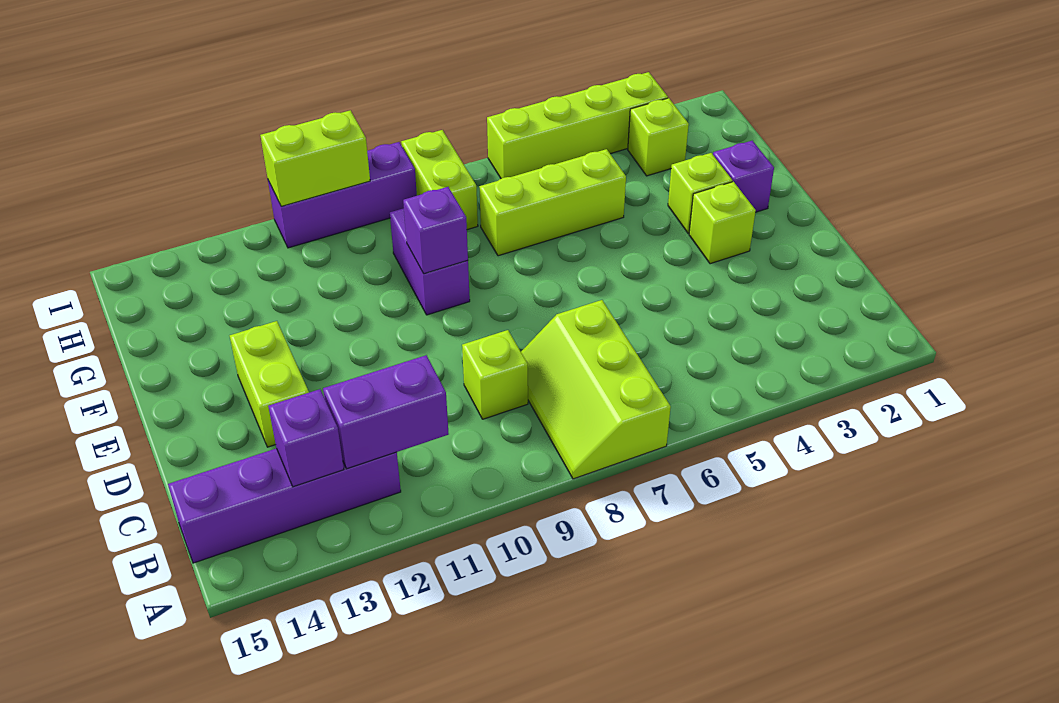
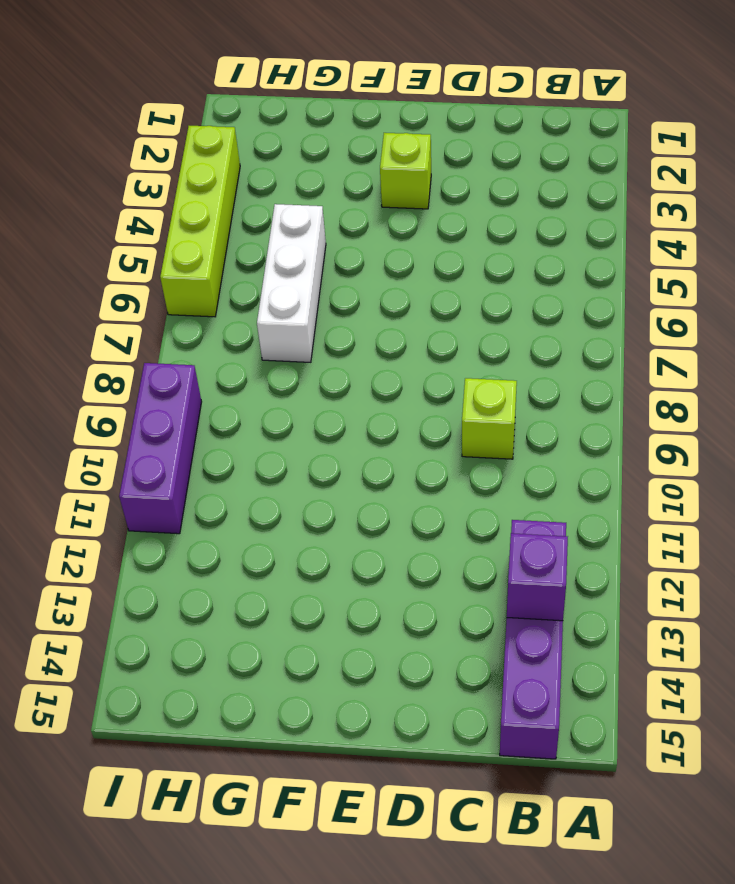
white 1x3 brick [257,204,326,362] -> lime 1x3 brick [479,149,626,256]
none -> lime 2x3 slope [521,300,671,479]
none -> lime 1x2 brick [230,321,309,447]
none -> purple 1x1 brick [713,141,774,212]

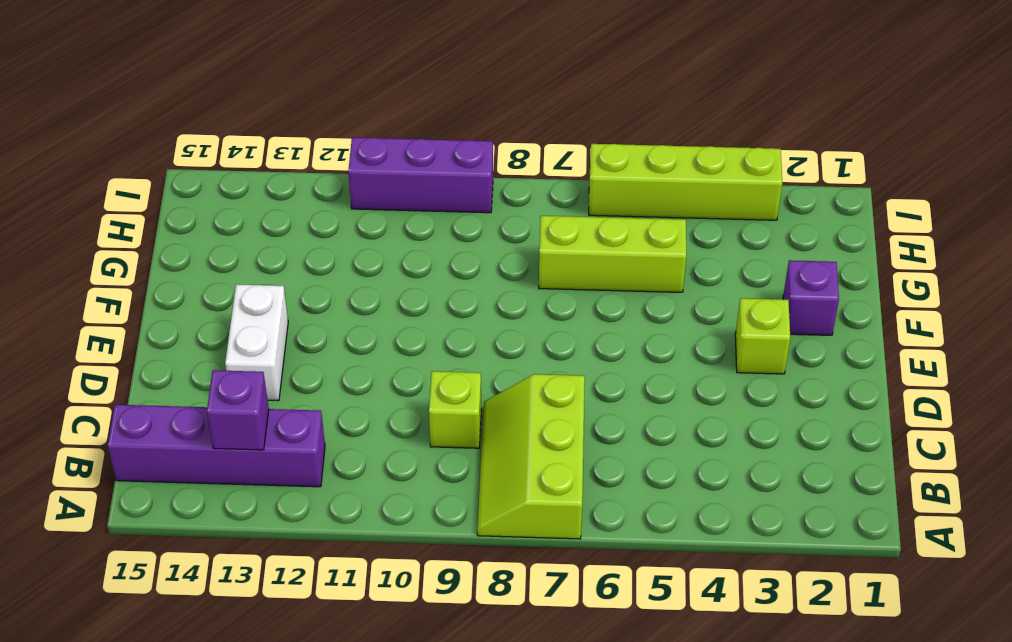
white 1x2 brick [225,284,288,401] -> lime 1x2 brick [230,321,309,447]
none -> lime 1x1 brick [668,153,733,233]
none -> purple 1x2 brick [390,208,470,315]
none -> lime 1x1 brick [628,98,689,176]

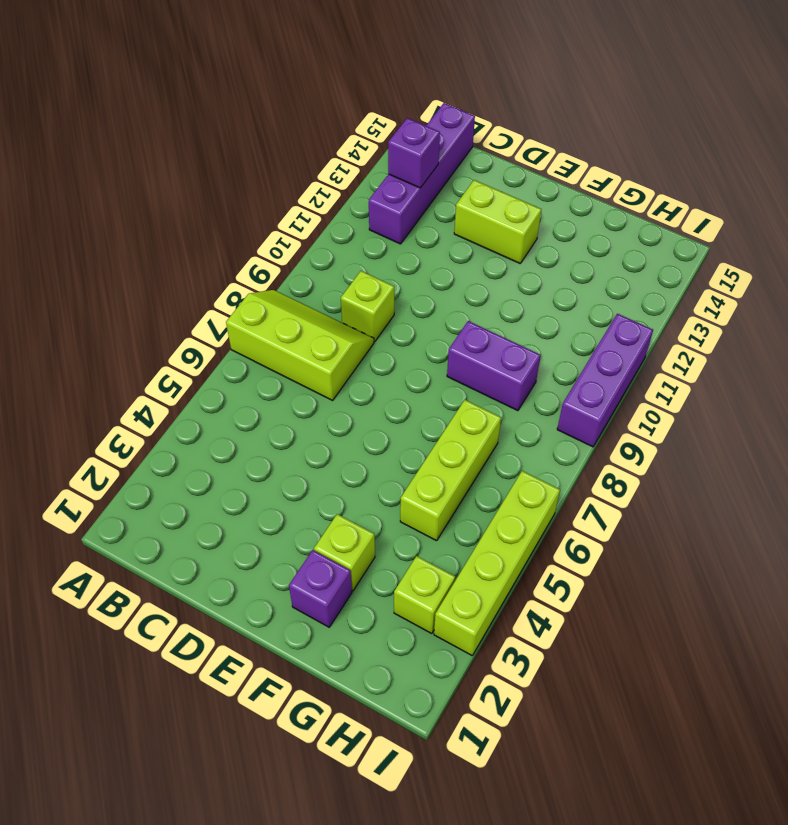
none -> lime 1x1 brick [689,182,756,264]
none -> lime 1x2 brick [401,130,478,230]
none -> purple 1x2 brick [323,355,449,469]

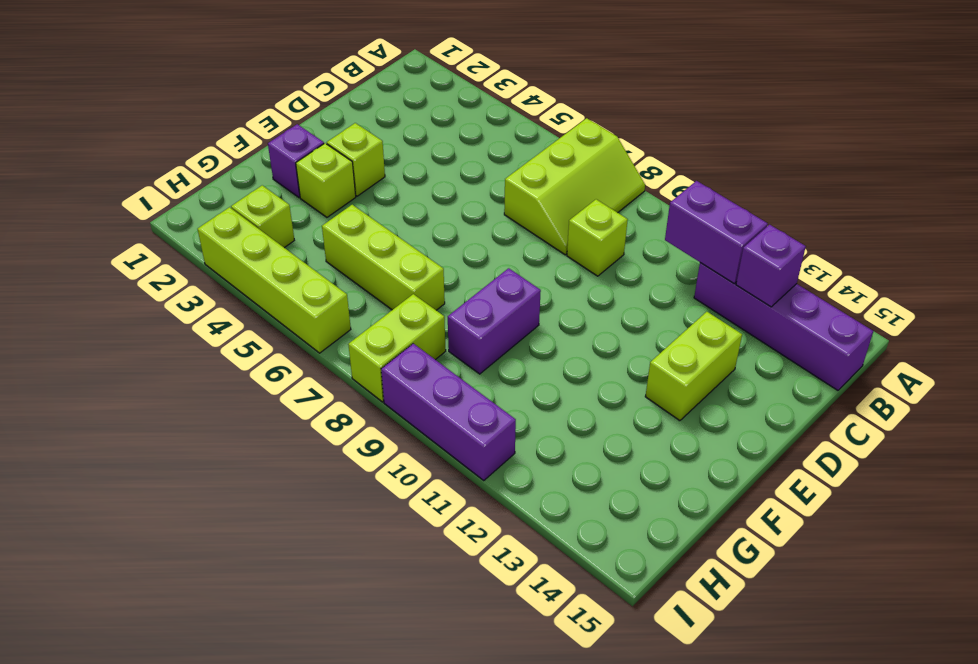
none -> purple 1x1 brick [403,187,468,274]
none -> lime 1x2 brick [260,110,370,206]

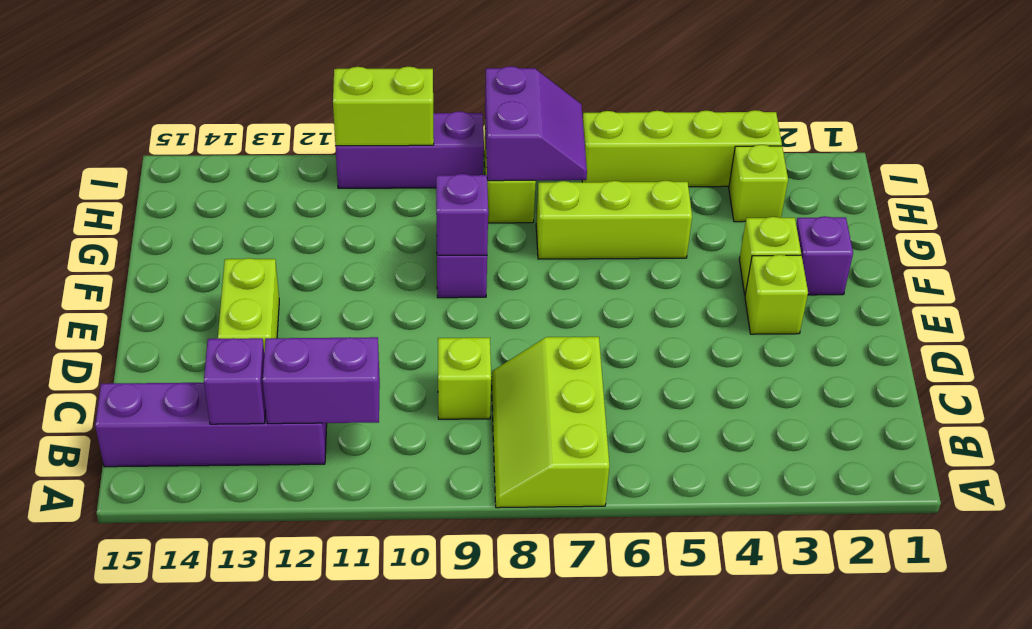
purple 2x2 slope [485,66,587,181] -> none

